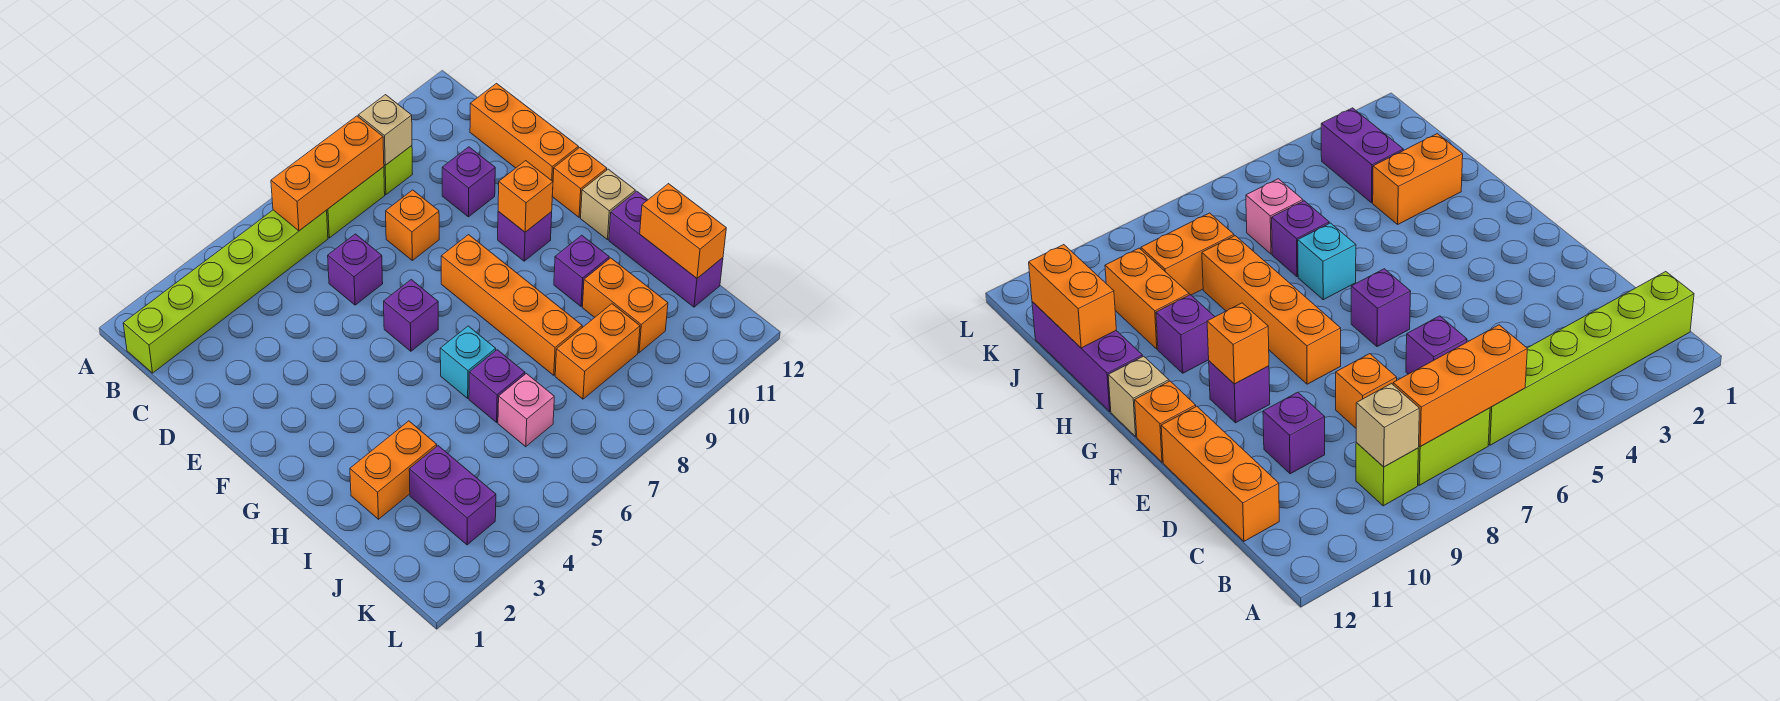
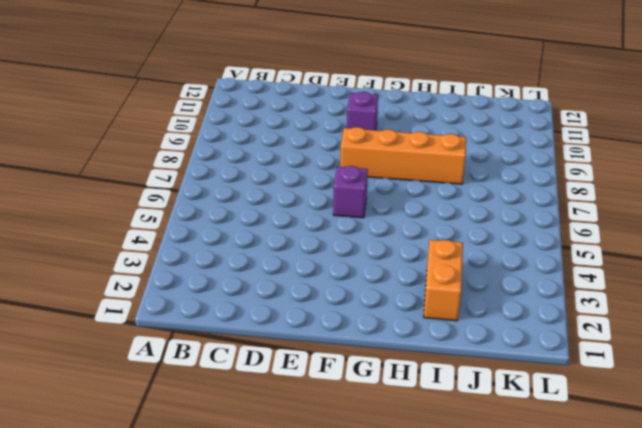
none -> lime 1x6 brick [123,210,328,373]
none -> lime 1x2 brick [326,167,385,238]
none -> lime 1x1 brick [384,146,412,195]

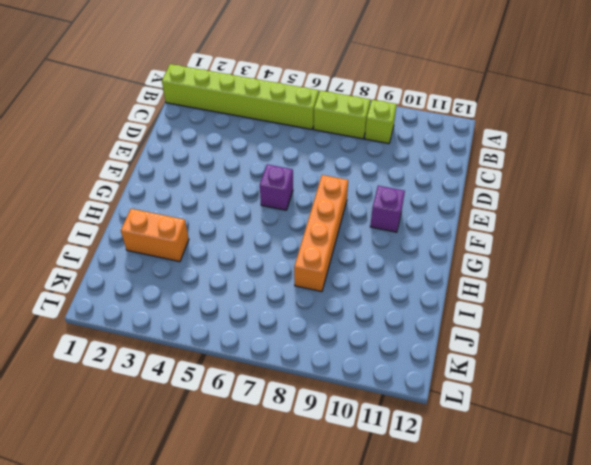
none -> orange 1x3 brick [470,83,578,181]
none -> purple 1x1 brick [328,234,383,305]
none -> orange 1x1 brick [386,190,439,260]

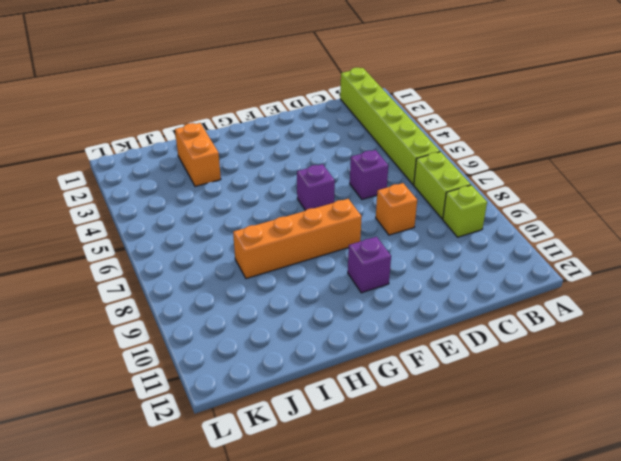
none -> orange 1x3 brick [470,83,578,181]
none -> purple 1x1 brick [442,147,495,217]
none -> orange 1x1 brick [553,148,607,217]

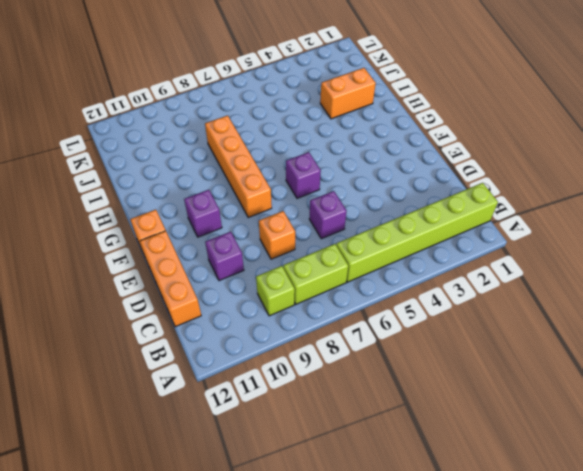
none -> tan 1x1 brick [581,169,635,240]
none -> cyan 1x1 brick [440,326,496,398]
none -> purple 1x1 brick [554,235,609,306]

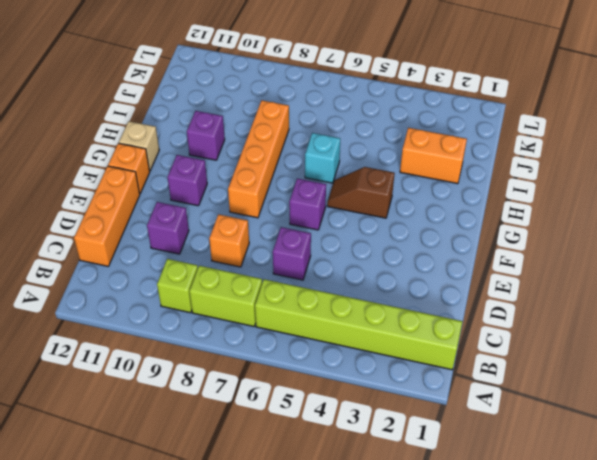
brown 1x2 slope [327,167,395,218] -> none
none -> purple 1x3 brick [609,191,723,307]
none -> purple 1x1 brick [469,350,525,422]
none -> orange 1x2 brick [582,258,668,353]

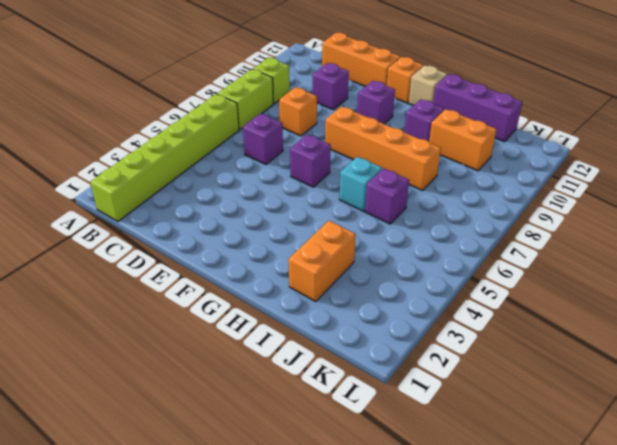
none -> purple 1x2 brick [409,446,496,545]
none -> pink 1x1 brick [498,374,554,447]
none -> orange 1x2 brick [555,304,640,399]

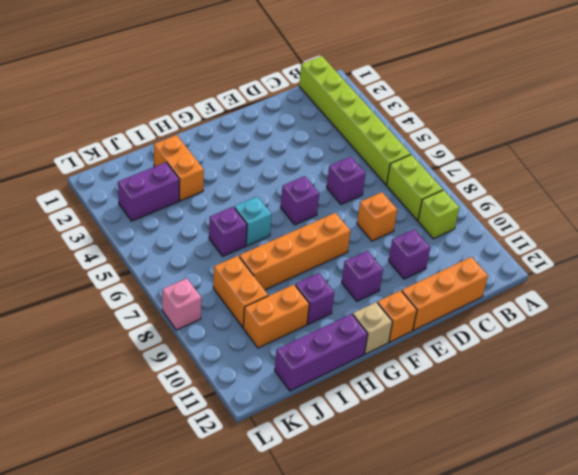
pink 1x1 brick [162,278,201,330] -> pink 1x1 brick moved to [498,374,554,447]
none -> orange 1x3 brick [271,116,384,231]
none -> tan 1x1 brick [358,95,412,165]
none -> orange 1x1 brick [498,161,553,232]

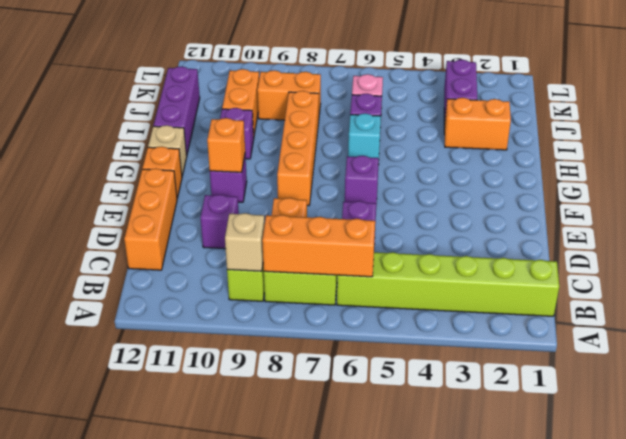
none -> orange 1x2 brick [640,184,726,278]

